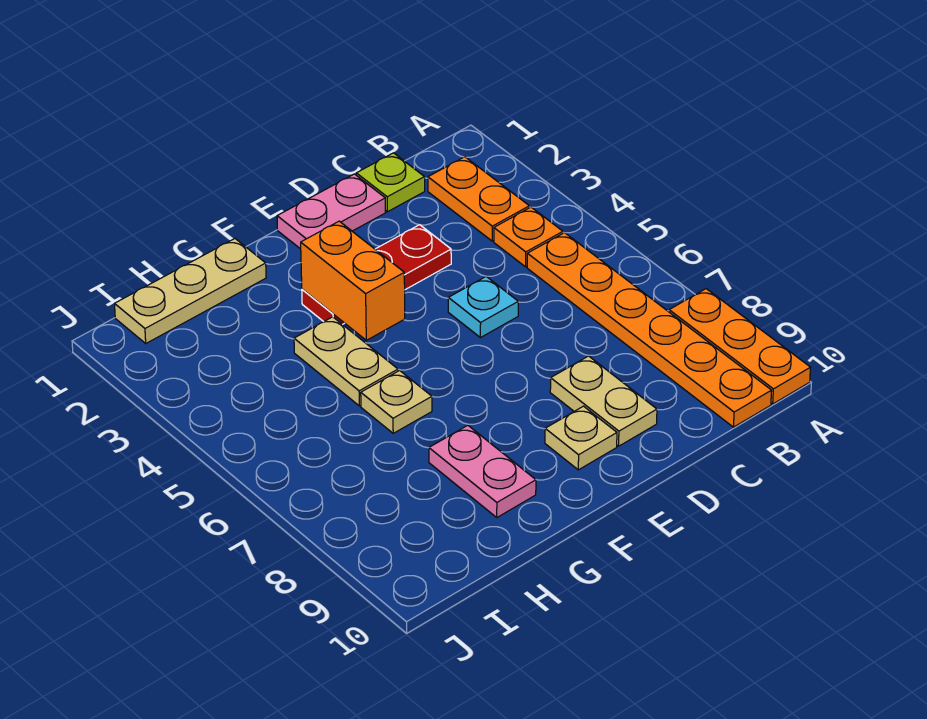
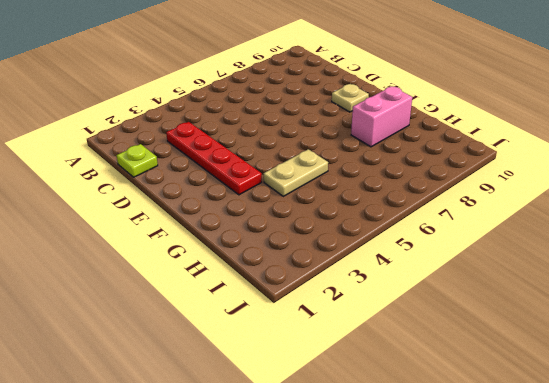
red 1x4 plate [166,122,262,195] -> red 1x3 plate [302,225,451,325]
pink 1x2 brick [351,87,412,147] -> pink 1x2 plate [429,425,536,517]
none -> orange 1x3 plate [669,289,811,404]
none -> orange 1x2 plate [428,157,529,241]
none -> orange 1x1 plate [494,207,563,267]

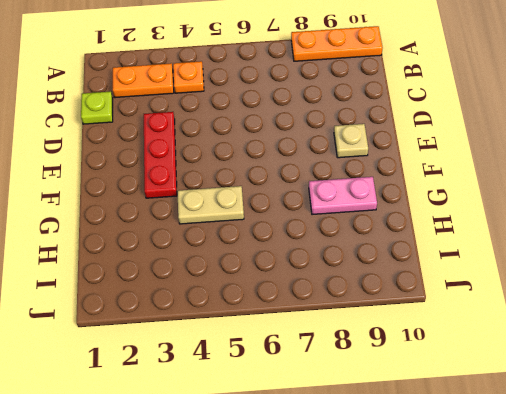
none -> orange 1x6 plate [527,233,772,427]
none -> pink 1x2 plate [277,174,386,249]
none -> cyan 1x1 plate [448,276,518,338]

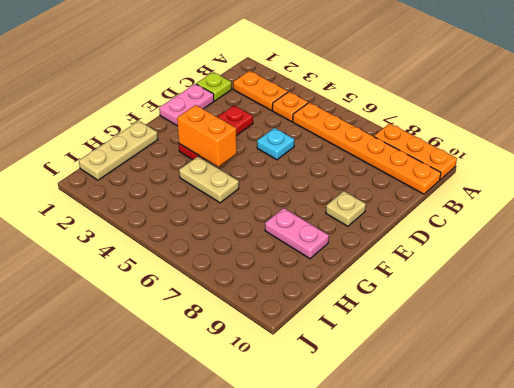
none -> tan 1x2 plate [550,356,657,446]
none -> tan 1x1 plate [361,371,432,433]

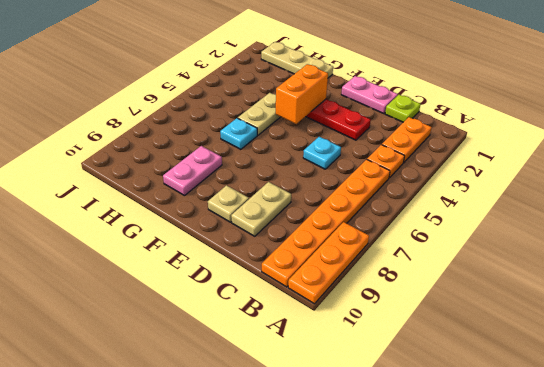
cyan 1x1 plate [220,118,257,149] -> tan 1x1 plate [361,371,432,433]

